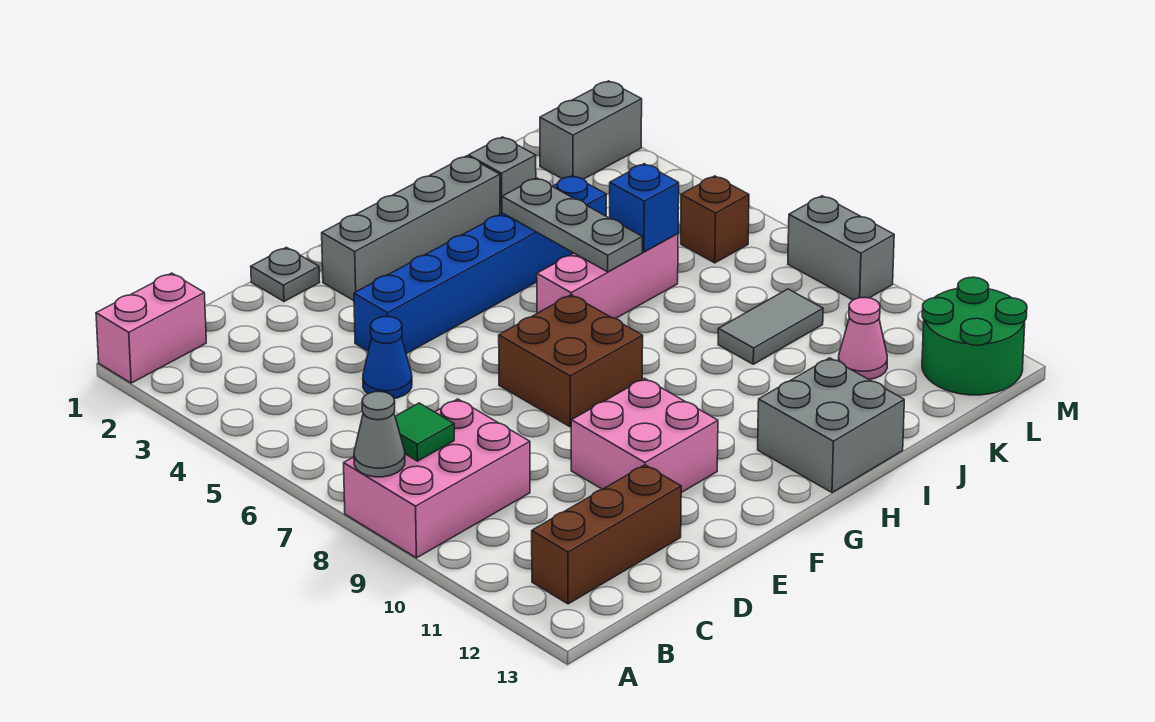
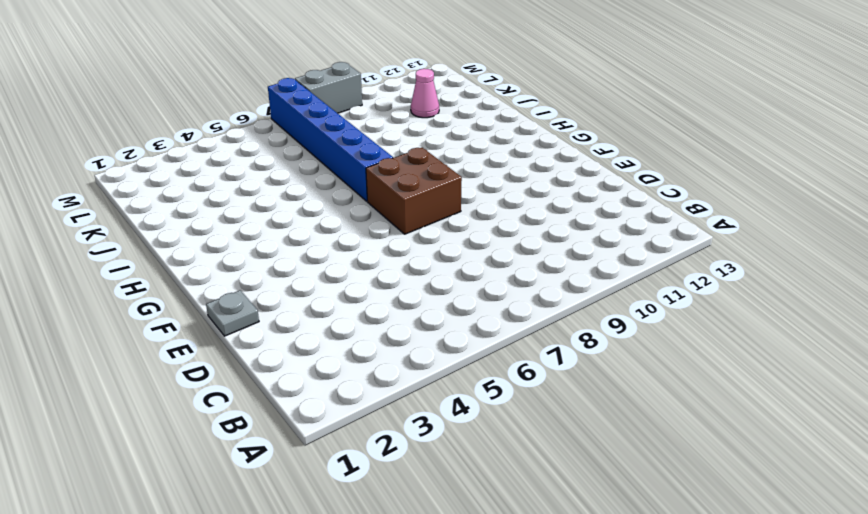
blue 1x6 brick [268,78,393,201] -> blue 1x6 brick moved to [354,176,606,354]
none -> pink 1x2 brick [96,273,206,383]
none -> pink 2x3 brick [344,399,530,558]
none -> brown 1x3 brick [532,465,681,604]

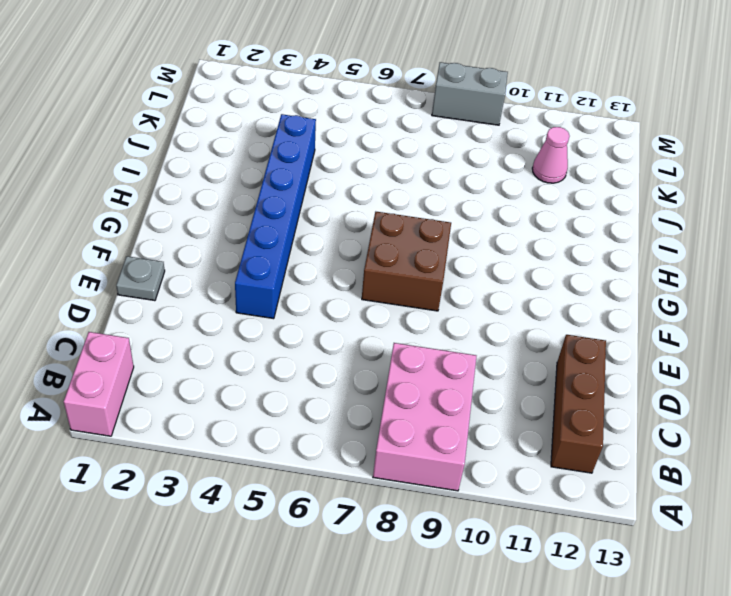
none -> blue 1x1 cone [363,317,412,398]
none -> pink 2x2 brick [571,378,718,493]
none -> grey 1x4 brick [322,156,500,301]

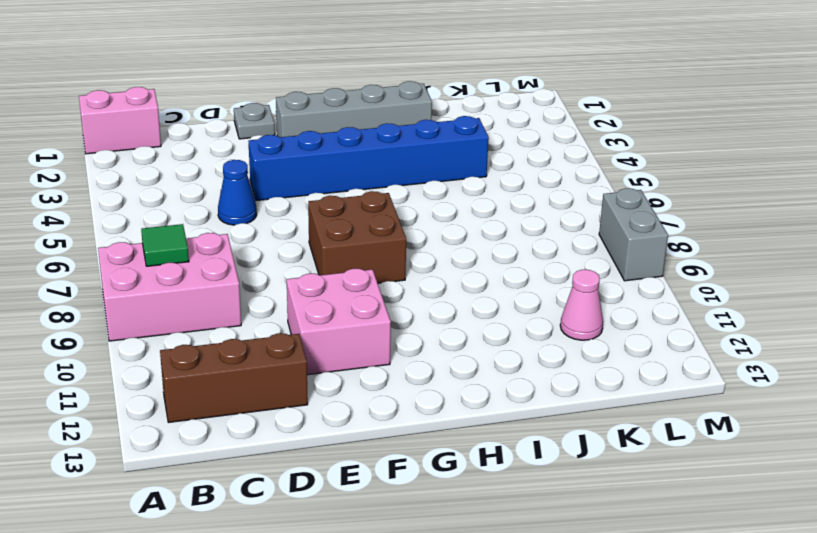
none -> pink 1x3 brick [537,234,678,319]
none -> grey 2x2 brick [758,358,904,493]
none -> grey 1x1 brick [468,137,536,214]

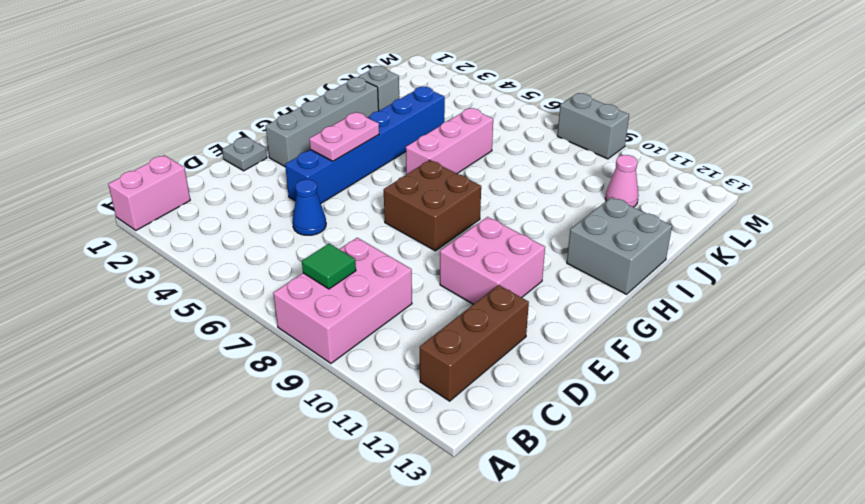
pink 1x2 plate [309,112,379,161] -> none
none -> grey 1x2 tile [718,289,823,364]
none -> grey 1x2 brick [540,81,642,179]
none -> brown 1x1 brick [681,176,749,263]

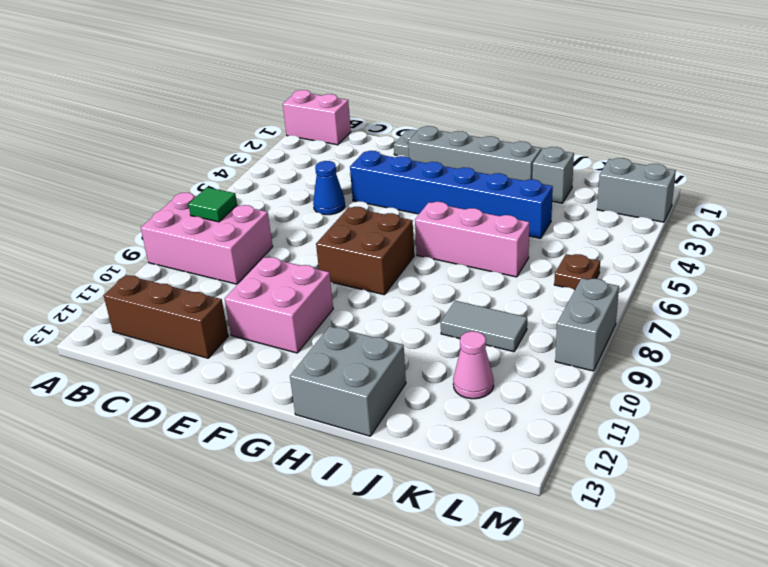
brown 1x1 plate [554,254,600,289] -> brown 1x1 brick [681,176,749,263]
none -> green 2x2 round brick [922,277,1027,395]
none -> grey 1x1 cone [354,392,405,477]
none -> grey 1x3 plate [502,178,642,272]

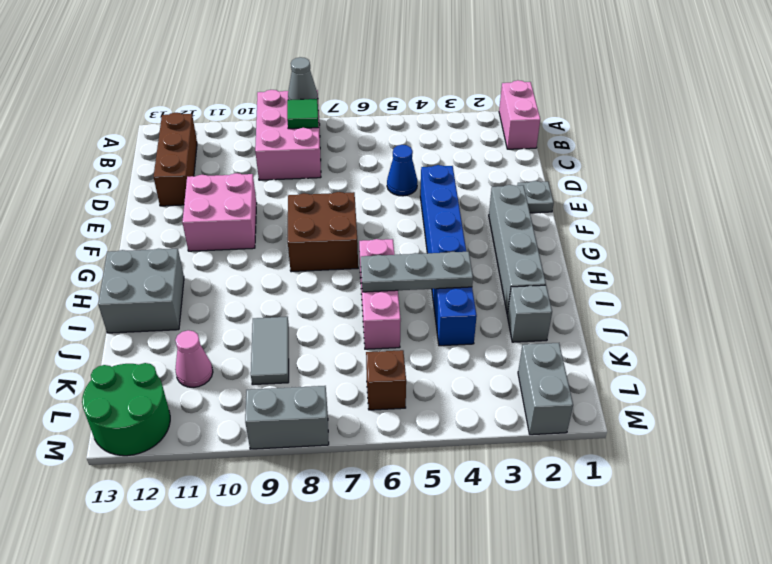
none -> blue 1x1 brick [610,164,679,252]

